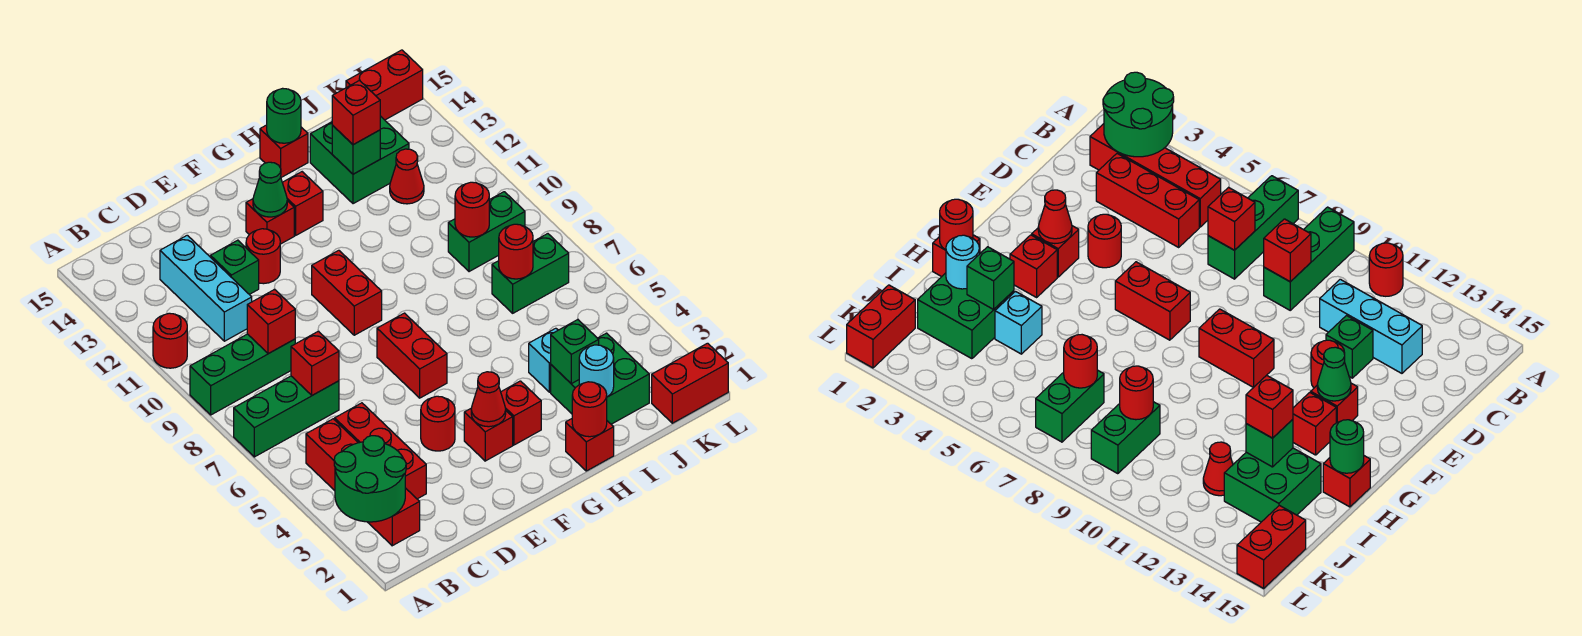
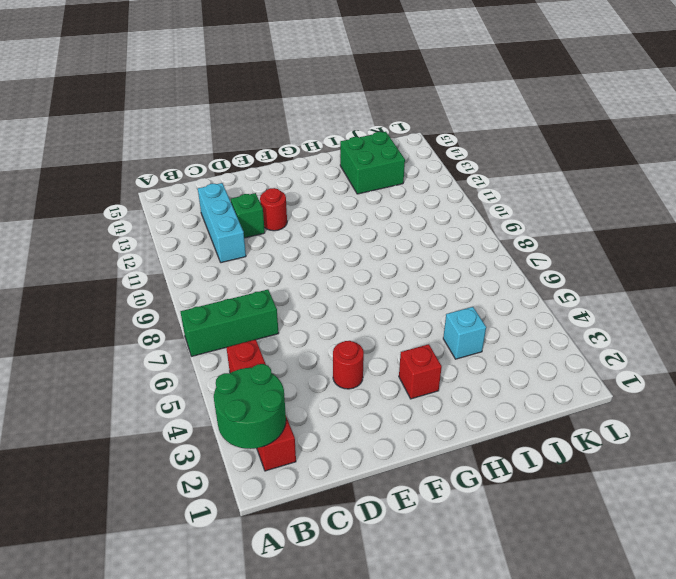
none -> green 1x3 brick [190,334,295,415]
none -> red 1x1 round brick [153,313,187,368]
none -> red 1x3 brick [335,403,426,499]
none -> red 1x1 brick [464,409,513,461]

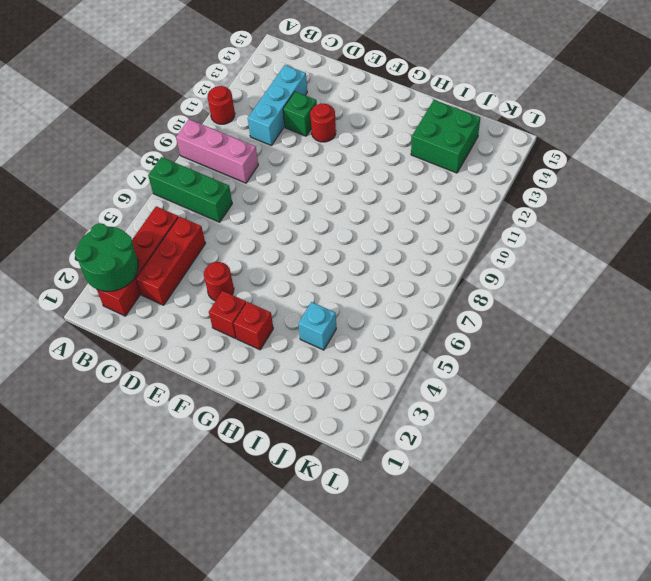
pink 1x3 brick [176,119,258,183] -> green 1x3 brick [190,334,295,415]
none -> red 1x2 brick [377,313,447,398]
none -> red 1x2 brick [312,250,382,335]
none -> red 1x1 brick [246,199,294,244]
none -> red 1x1 brick [282,172,323,235]

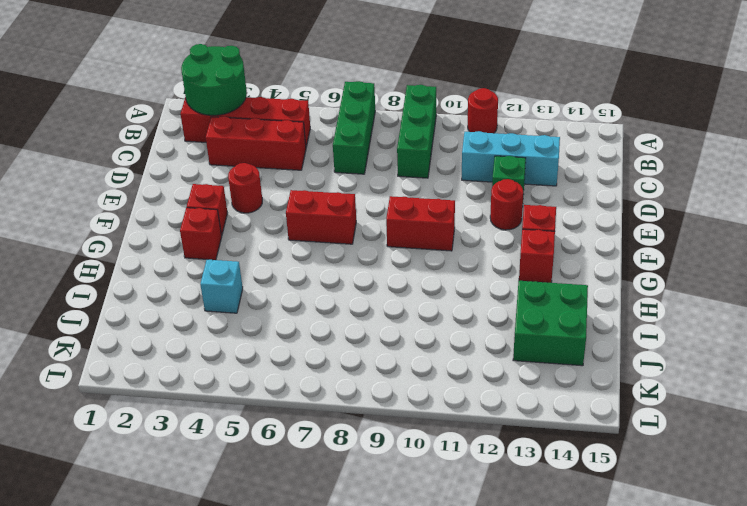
none -> red 1x1 brick [566,419,614,471]
none -> red 1x1 brick [260,125,308,177]
none -> green 2x2 brick [551,333,649,424]
none -> green 1x2 brick [492,234,569,313]

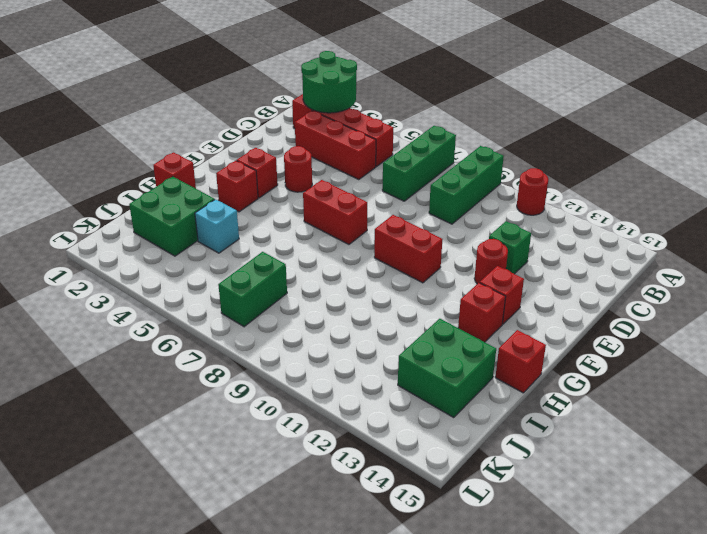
none -> cyan 1x3 brick [160,235,252,341]
none -> green 1x2 brick [448,192,525,272]
none -> red 1x1 cone [390,149,424,204]
none -> red 1x2 brick [652,343,728,423]

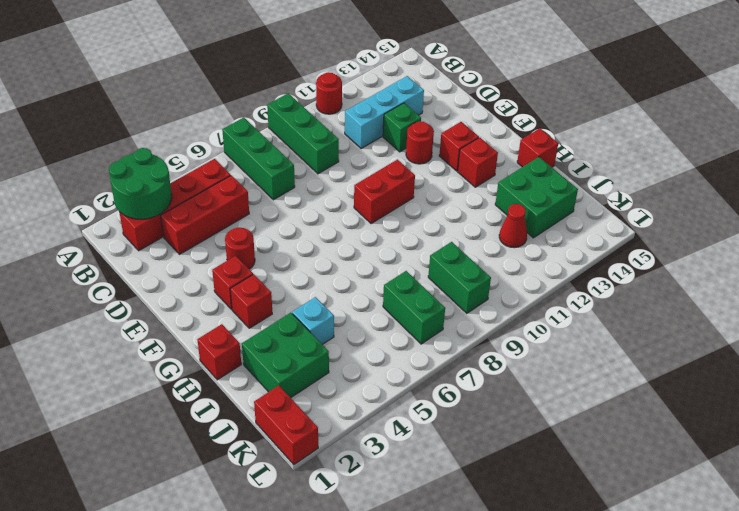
none -> red 1x2 brick [377,313,447,398]
none -> red 1x2 brick [346,50,423,120]
none -> red 1x1 brick [291,331,339,395]
none -> red 1x1 brick [247,289,295,354]

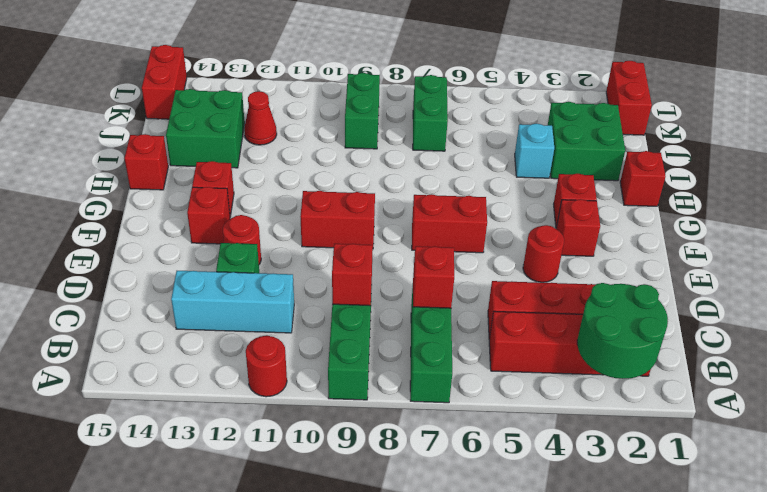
none -> red 1x1 cone [471,372,506,427]
none -> green 1x1 cone [253,162,287,217]
none -> red 1x1 round brick [572,382,607,437]
none -> green 1x1 round brick [267,88,301,143]

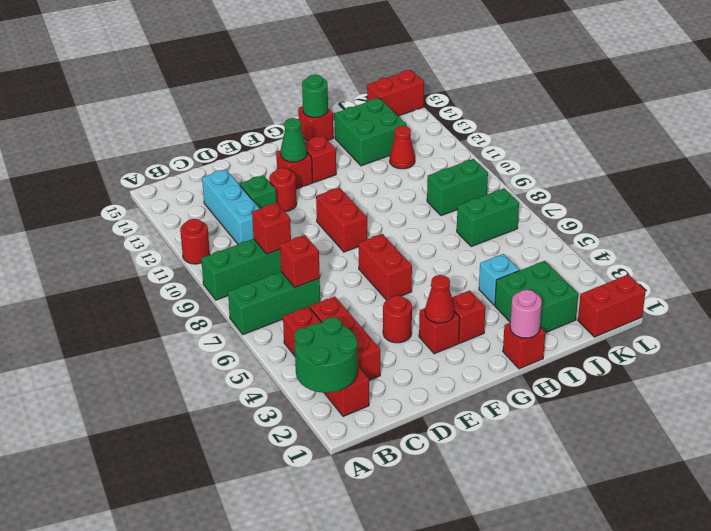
pink 1x1 round brick [510,290,542,338] -> red 1x1 round brick [572,382,607,437]
none -> cyan 1x1 round brick [579,345,614,397]
none -> green 1x1 brick [551,320,599,384]
none -> green 1x1 brick [332,125,380,174]
none -> red 1x1 round brick [499,224,533,279]

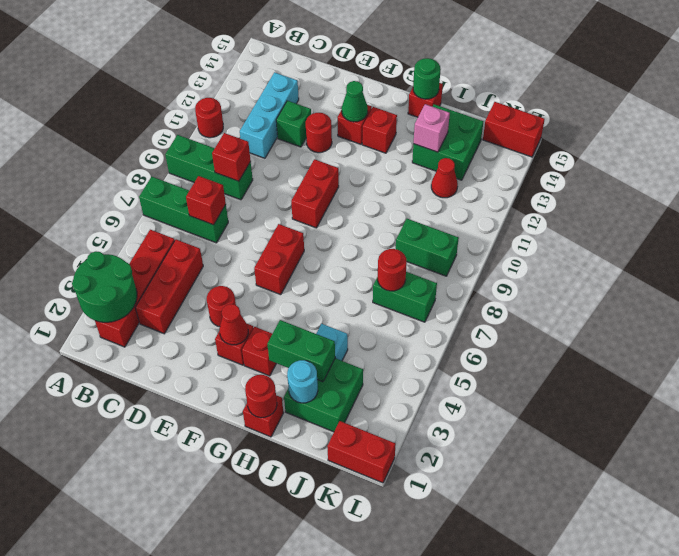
green 1x2 brick [267,320,335,382] -> green 1x1 brick [551,320,599,384]
pink 1x1 brick [414,104,450,152] -> green 1x1 brick [332,125,380,174]
none -> red 1x1 round brick [455,182,489,237]
none -> red 1x1 brick [332,80,380,145]

